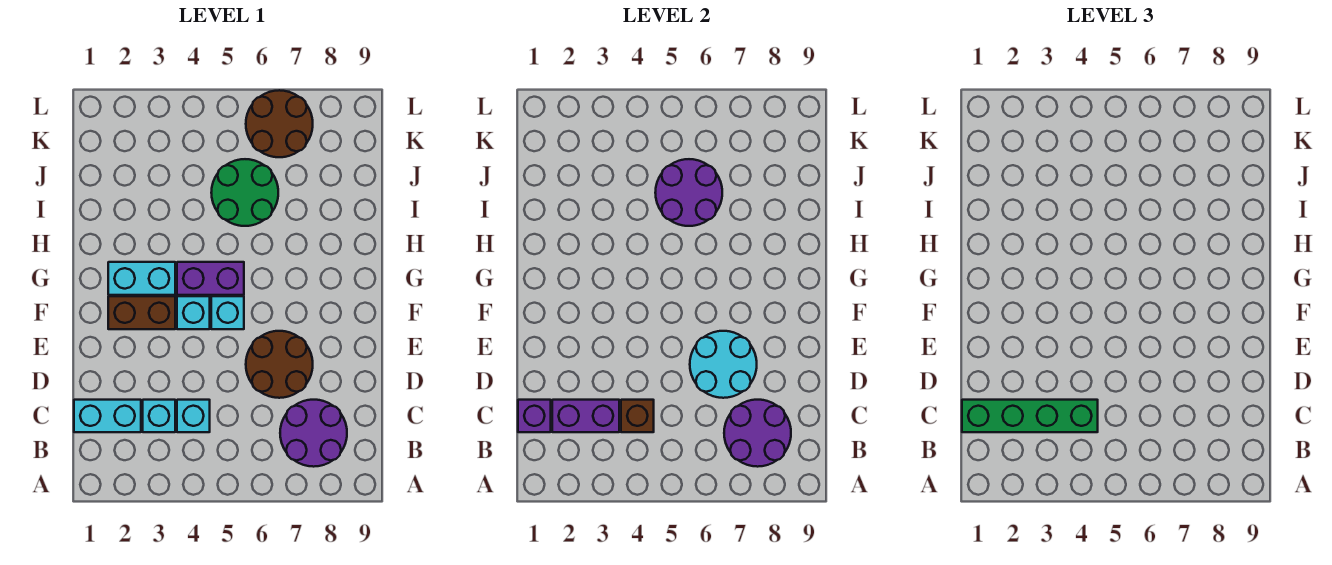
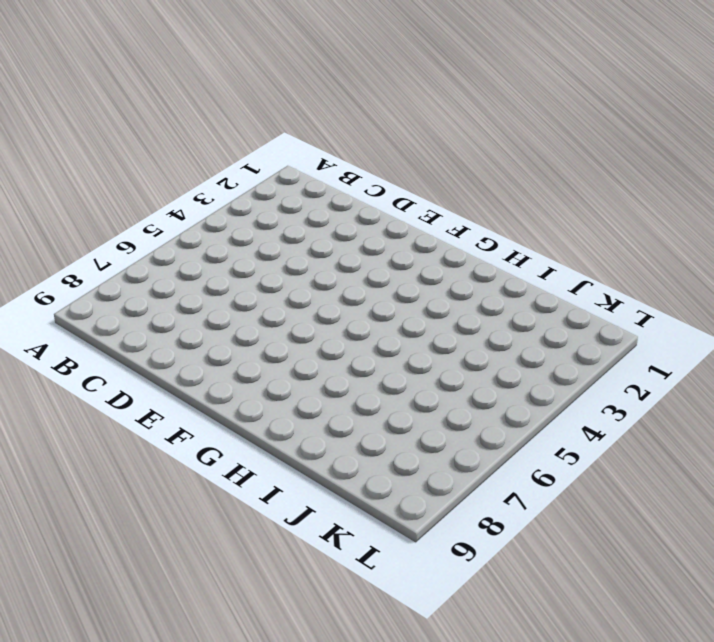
none -> purple 2x2 round brick [280,400,347,467]
none -> cyan 1x2 brick [74,400,141,432]
none -> cyan 1x1 brick [143,400,175,432]

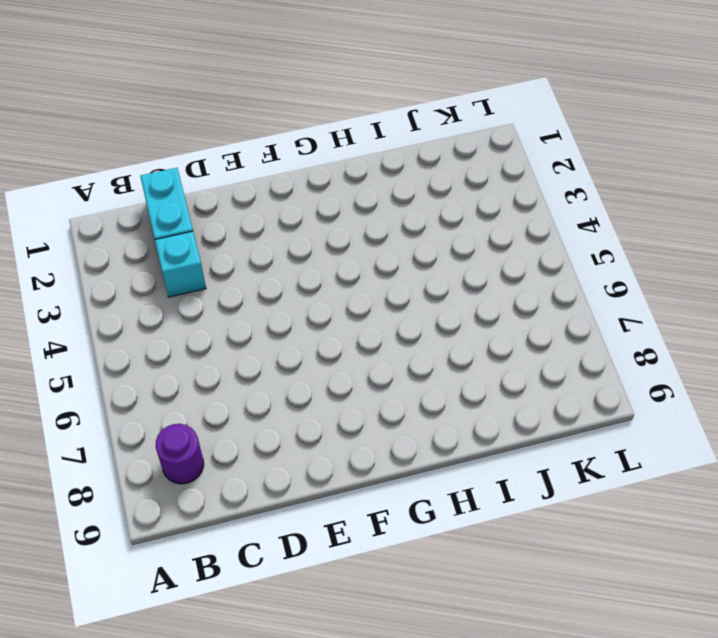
purple 1x1 round brick [156,424,204,484] -> purple 2x2 round brick [280,400,347,467]
none -> cyan 1x1 brick [177,400,210,432]
none -> brown 2x2 round brick [246,331,313,398]
none -> brown 1x2 brick [108,296,175,329]

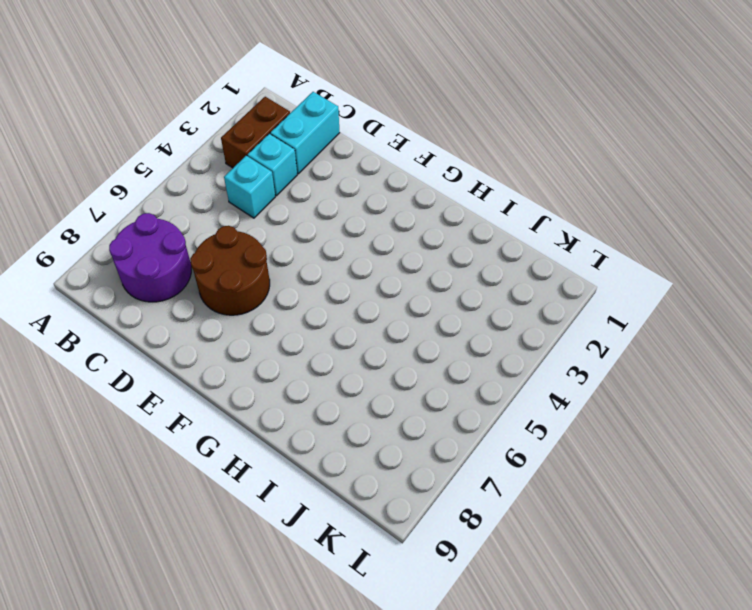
brown 1x2 brick [221,97,290,168] -> brown 1x2 brick moved to [108,296,175,329]
none -> cyan 1x1 brick [177,296,210,329]
none -> cyan 1x1 brick [211,296,244,329]
none -> cyan 1x2 brick [108,262,175,295]

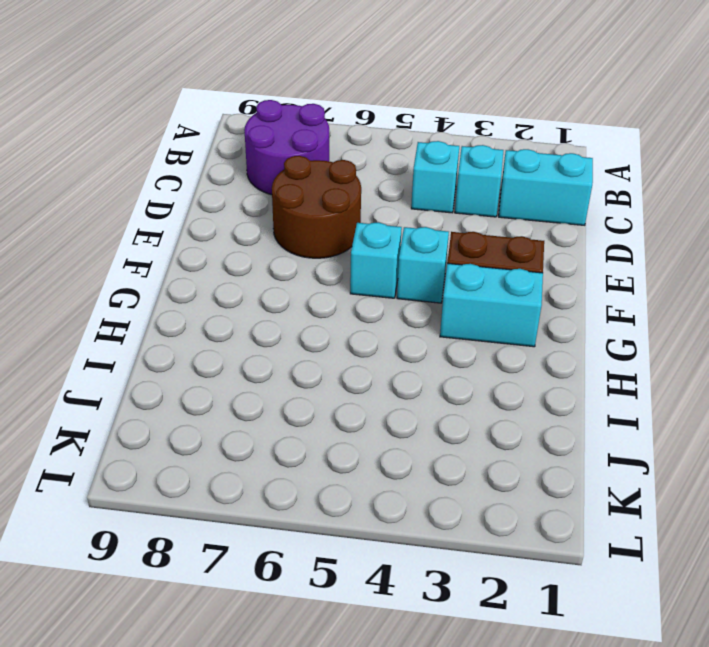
none -> purple 1x2 brick [177,262,244,295]
none -> green 2x2 round brick [211,159,278,226]
none -> brown 2x2 round brick [246,90,313,157]

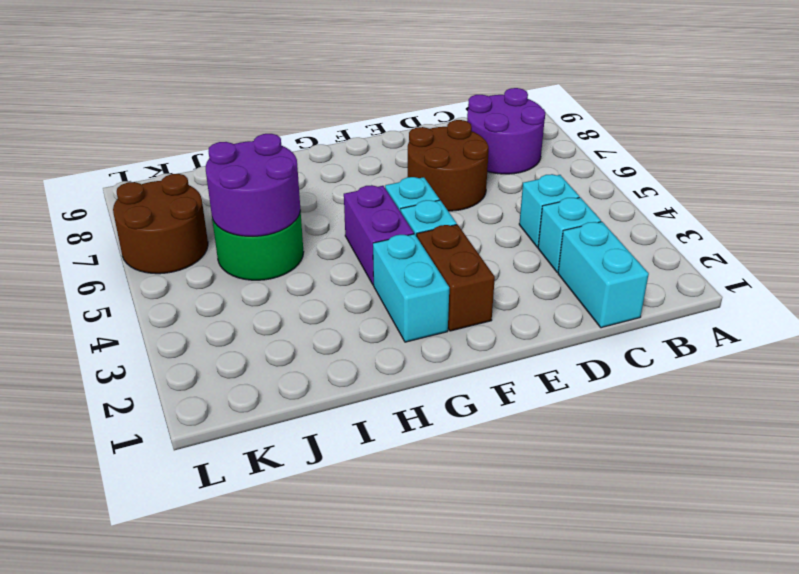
none -> purple 2x2 round brick [724,400,791,467]
none -> purple 1x1 brick [518,400,551,432]
none -> purple 1x2 brick [552,400,619,432]

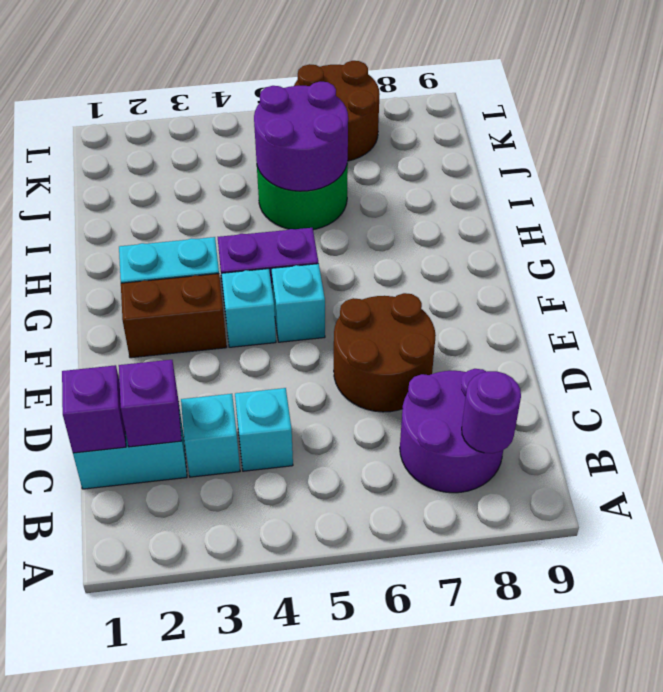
purple 1x1 round brick [462,371,521,453] -> purple 2x2 round brick [724,400,791,467]
purple 1x1 brick [119,360,182,447] -> purple 1x2 brick [552,400,619,432]
none -> brown 1x1 brick [621,400,654,432]
none -> cyan 2x2 round brick [690,331,757,398]
none -> green 1x4 brick [962,400,1098,432]

